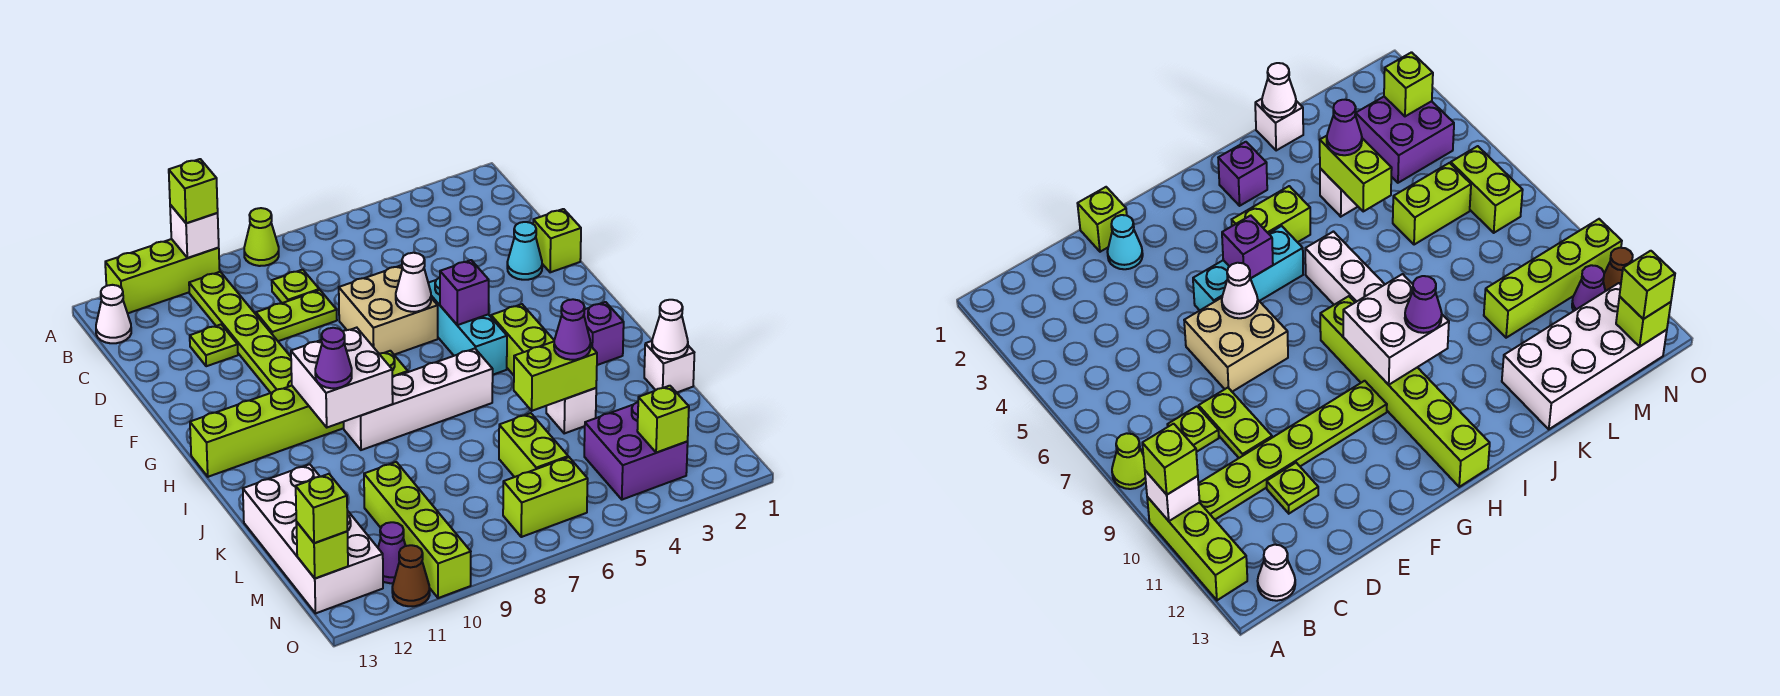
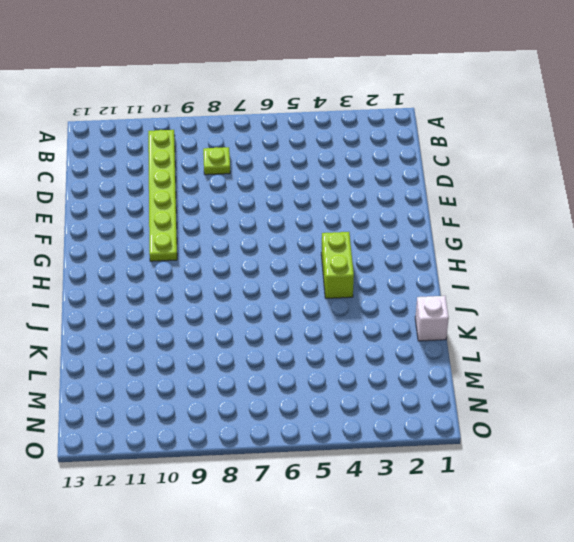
none -> lime 1x1 cone [244,208,279,266]
none -> lime 1x3 brick [105,239,220,313]
none -> white 1x1 cone [96,285,131,343]
none -> lime 1x2 plate [256,290,337,341]

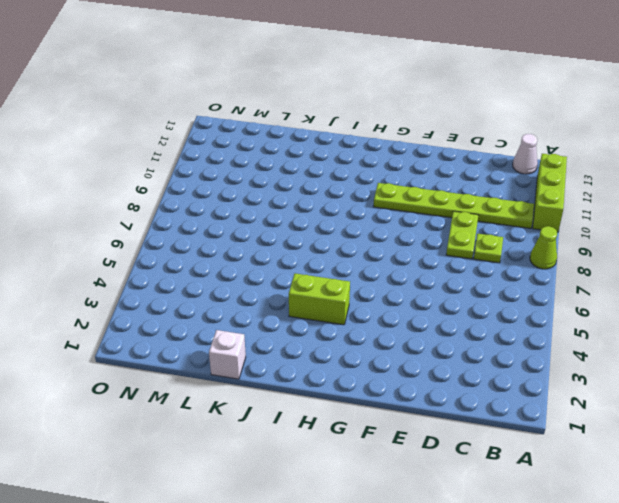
none -> lime 1x1 plate [190,325,238,366]
none -> lime 1x1 brick [533,209,581,272]
none -> cyan 1x1 cone [507,222,542,280]
none -> tan 2x2 brick [339,265,438,355]

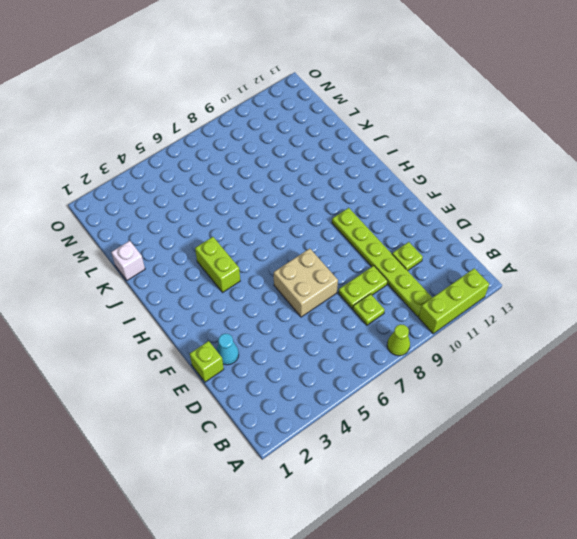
none -> white 1x1 cone [96,285,131,343]
none -> cyan 1x3 brick [428,278,507,375]
none -> lime 1x6 brick [190,351,408,477]
none -> purple 1x1 brick [584,302,624,365]

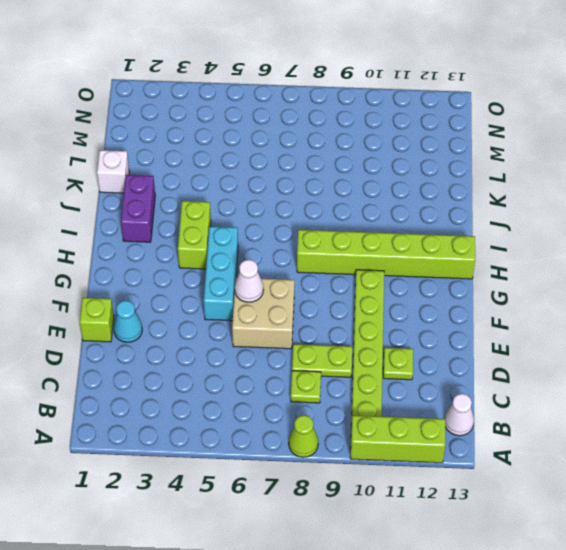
purple 1x2 brick [121,175,155,242] -> purple 1x1 brick [584,302,624,365]
none -> white 1x4 brick [344,349,493,450]
none -> white 1x1 brick [546,388,596,433]
none -> white 2x4 brick [243,464,383,613]
none -> lime 1x2 brick [499,413,568,477]

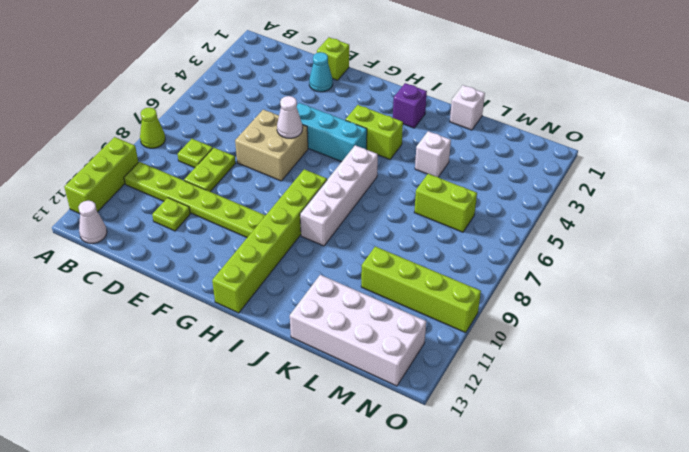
none -> purple 2x2 brick [584,402,688,500]
none -> lime 1x2 brick [503,457,588,537]
none -> purple 1x1 cone [378,522,405,583]
none -> brown 1x1 cone [392,545,430,606]

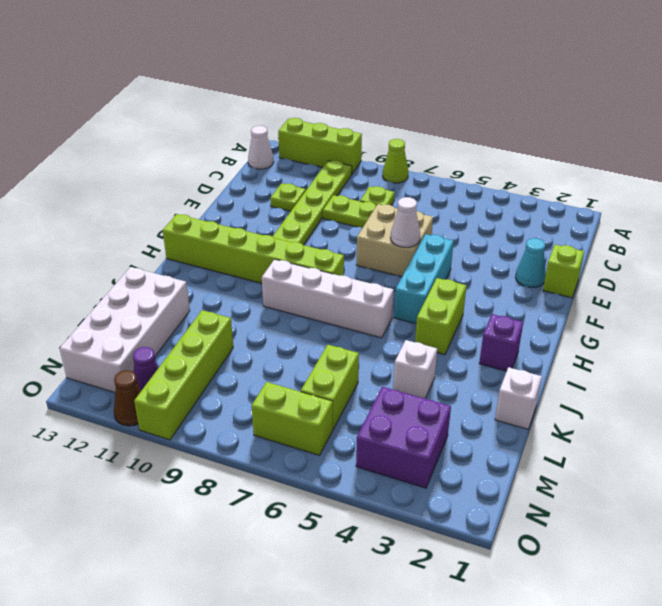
none -> white 1x1 brick [170,205,219,258]
none -> purple 1x1 brick [440,260,489,325]
none -> white 2x2 brick [291,328,393,427]
none -> white 1x1 cone [652,300,688,359]

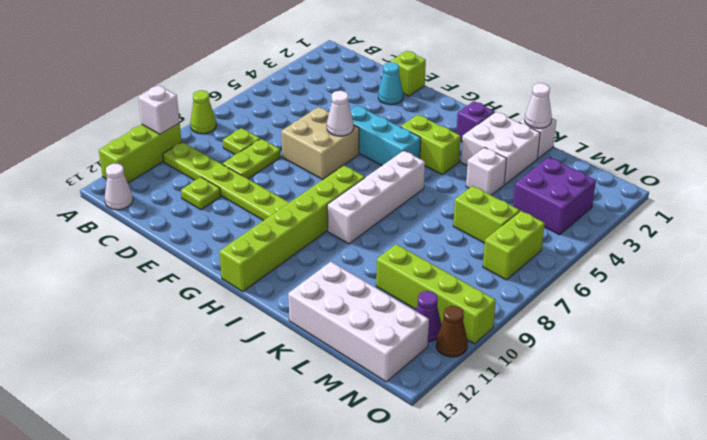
white 2x2 brick [461,112,540,184] -> white 2x2 brick moved to [291,328,393,427]
none -> purple 1x1 brick [440,260,489,325]
none -> lime 1x2 brick [514,342,597,411]
none -> lime 1x1 brick [637,386,689,453]
none -> lime 1x1 brick [296,522,348,578]

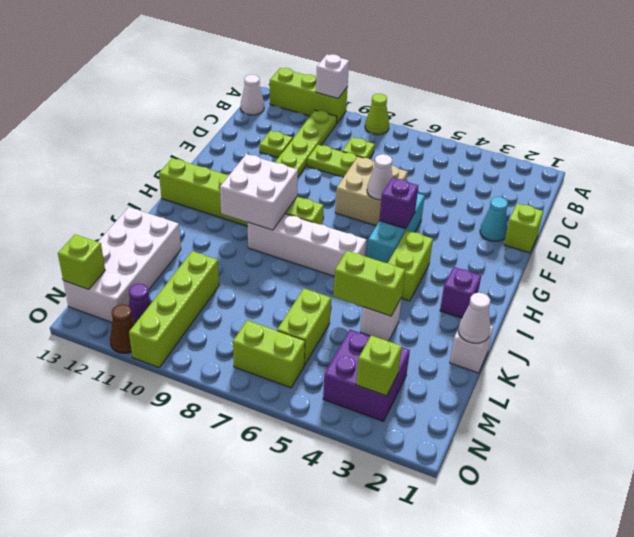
none -> lime 1x1 brick [169,159,218,223]
none -> purple 1x1 cone [315,328,352,388]
none -> purple 1x1 cone [554,299,590,360]
none -> lime 1x1 brick [296,474,348,543]

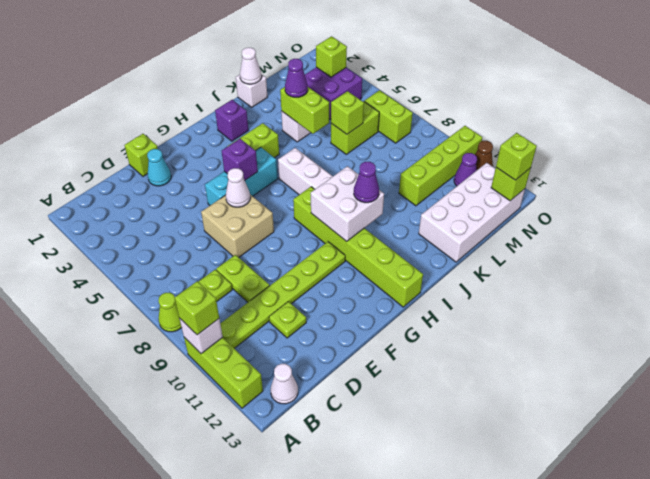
lime 1x1 brick [331,91,364,134] -> none

